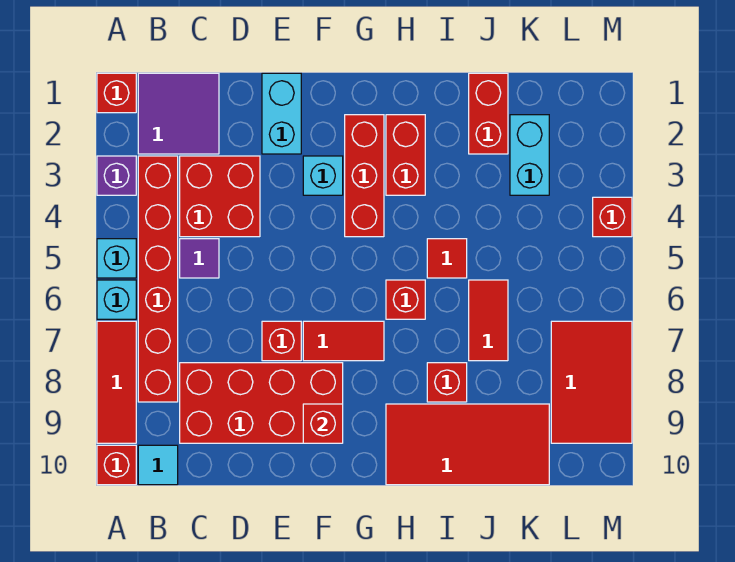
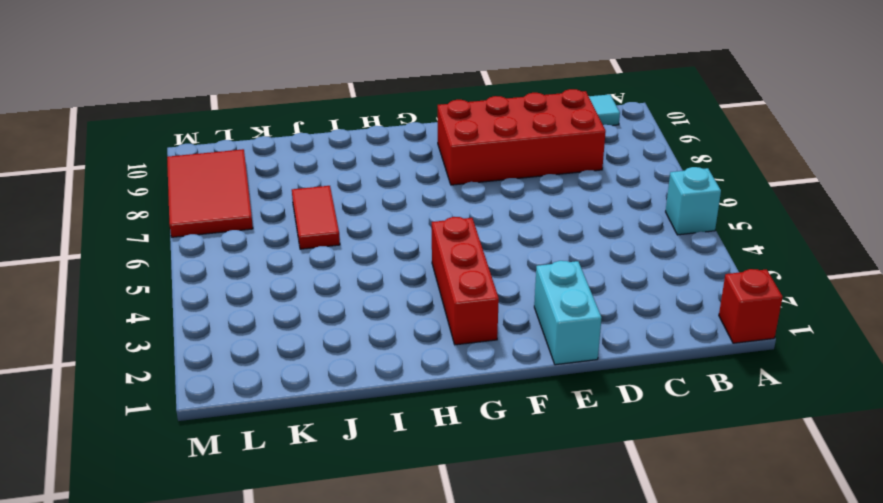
none -> purple 1x1 brick [97,156,136,195]
none -> cyan 1x1 brick [97,280,136,319]
none -> red 1x3 tile [97,321,136,443]

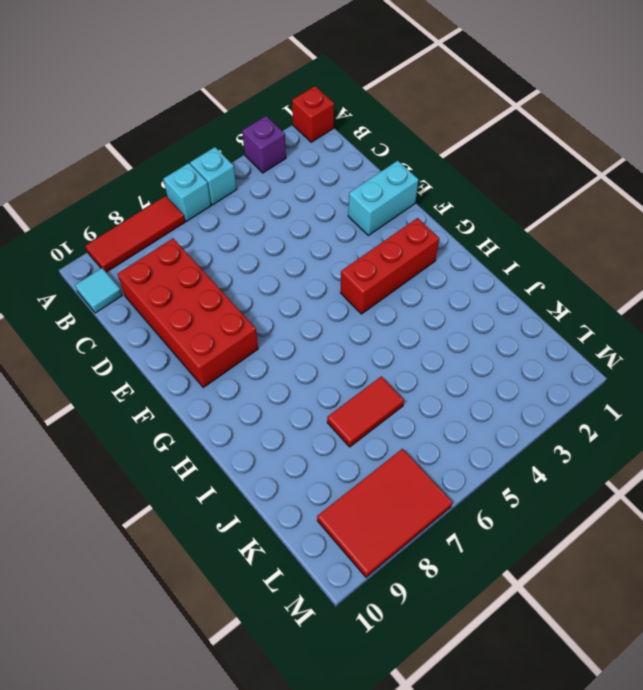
none -> red 1x1 brick [97,445,136,485]
none -> purple 2x2 tile [138,73,219,154]
none -> red 1x6 brick [138,156,178,402]

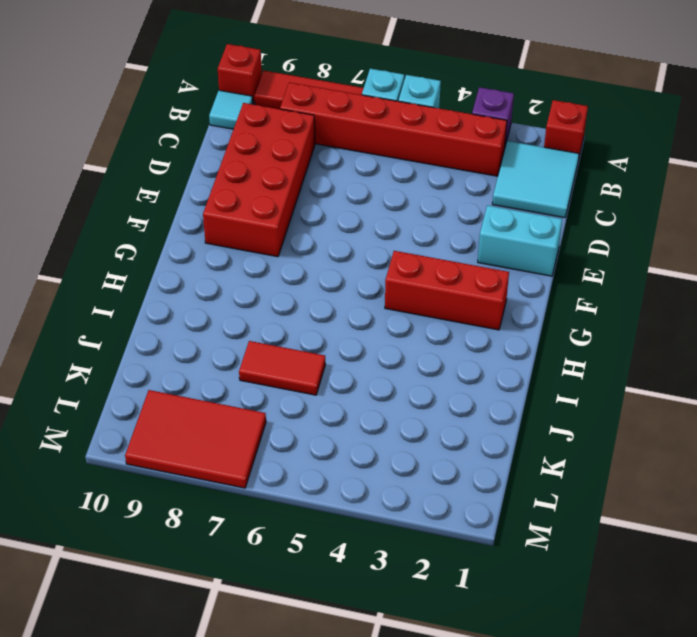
cyan 2x2 tile [492,141,579,218] -> purple 2x2 tile [138,73,219,154]
none -> red 2x2 brick [180,156,260,237]
none -> purple 1x1 tile [180,239,219,278]
none -> red 1x1 brick [262,321,301,361]

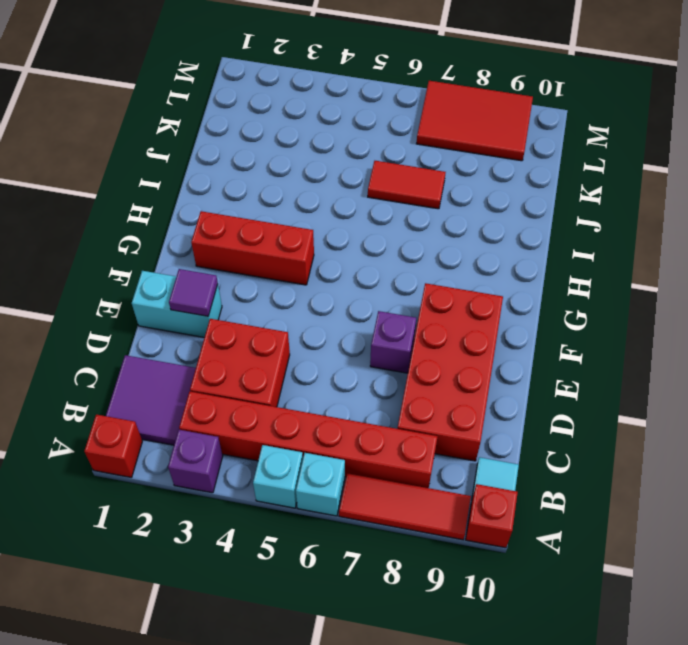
purple 1x1 tile [169,269,218,316] -> purple 1x1 tile moved to [180,239,219,278]
purple 1x1 brick [370,311,416,373] -> red 1x1 brick [262,321,301,361]
none -> cyan 1x1 brick [303,156,343,195]
none -> red 1x2 tile [303,321,384,361]
none -> red 1x2 brick [386,115,425,195]

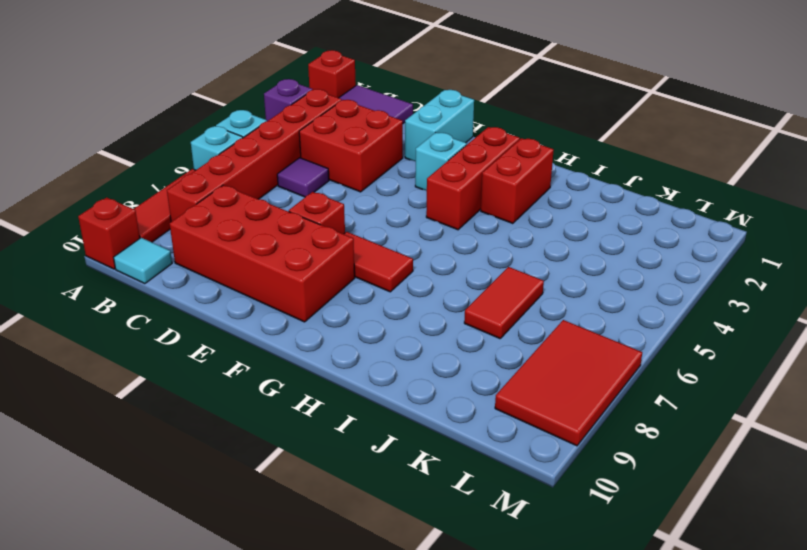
none -> red 1x1 brick [386,280,425,319]
none -> red 2x4 tile [386,404,549,485]
none -> red 1x1 tile [427,239,467,278]

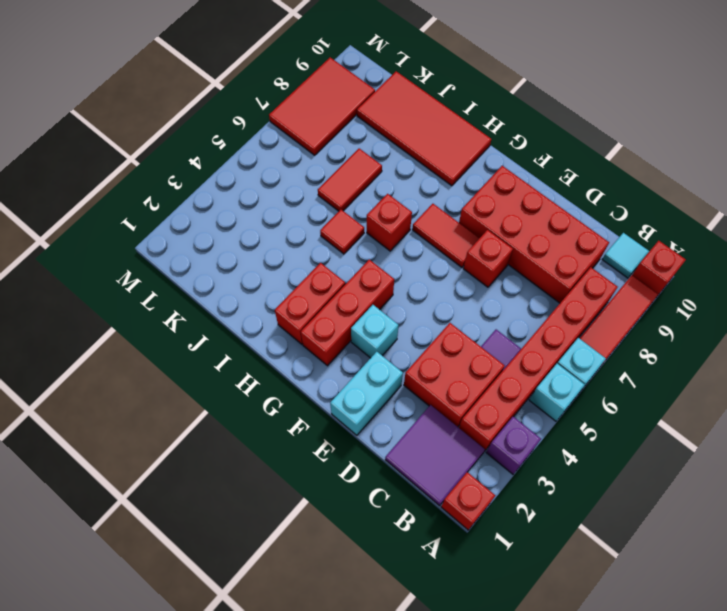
none -> red 1x1 brick [427,363,467,402]
none -> red 1x2 brick [469,73,508,154]
none -> cyan 1x2 brick [510,115,549,195]

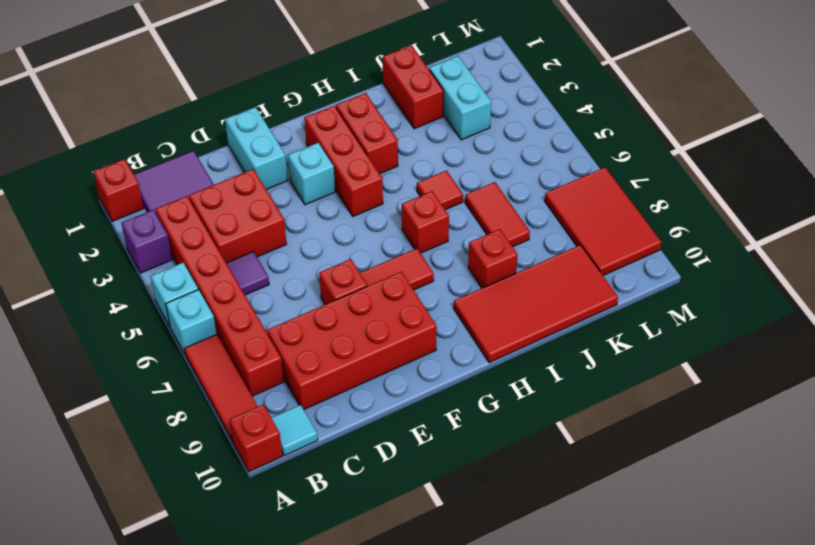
none -> red 1x1 brick [593,197,632,237]
none -> red 1x1 brick [303,404,343,443]

